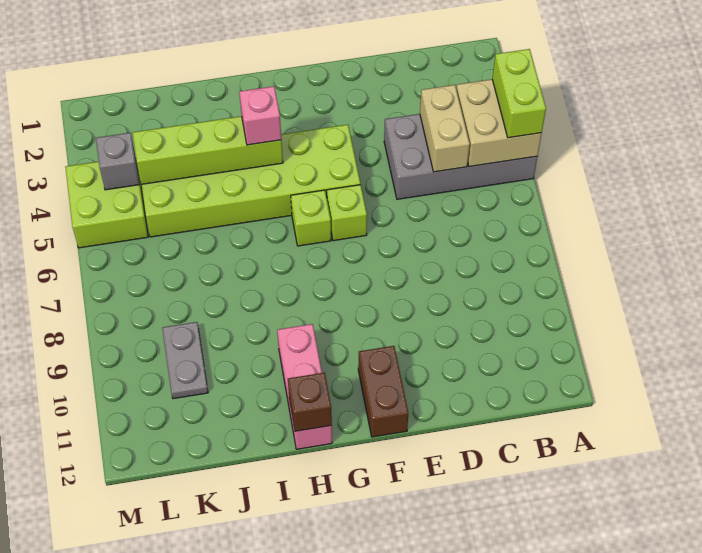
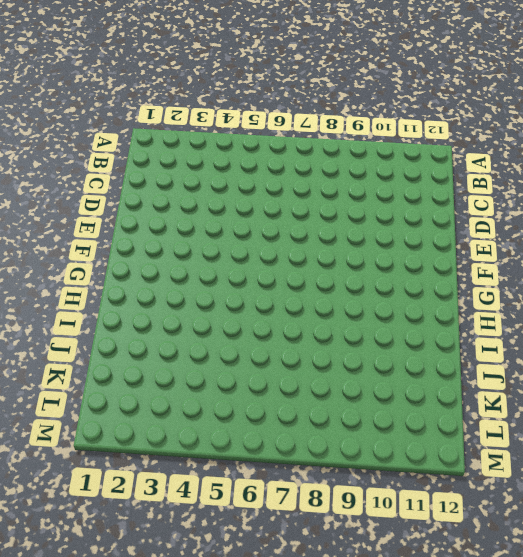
none -> grey 2x4 brick [384,114,538,199]
none -> lime 2x6 brick [141,125,360,237]
none -> lime 1x1 brick [327,185,367,241]

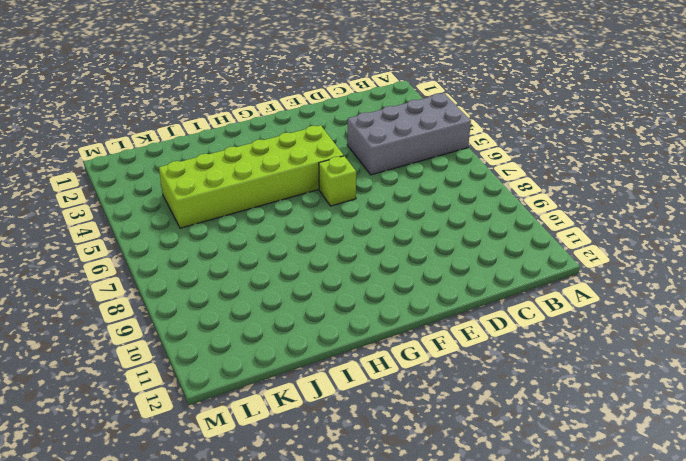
none -> brown 1x2 brick [358,346,408,437]
none -> lime 1x1 brick [291,190,331,246]
none -> pink 1x3 brick [277,324,332,449]

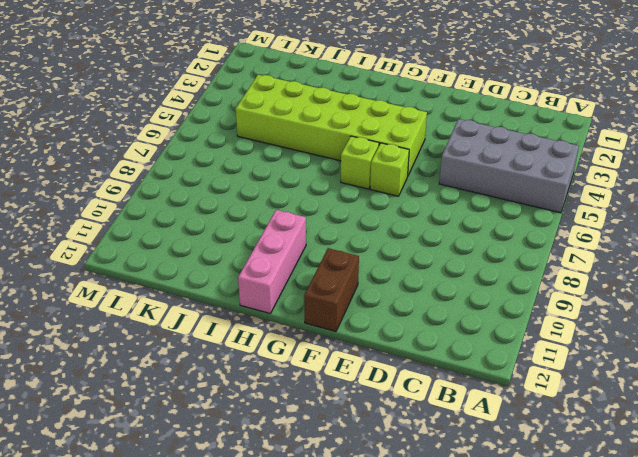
none -> grey 1x2 plate [162,322,208,399]
none -> lime 2x2 brick [65,162,148,248]
none -> tan 2x2 brick [456,79,542,167]

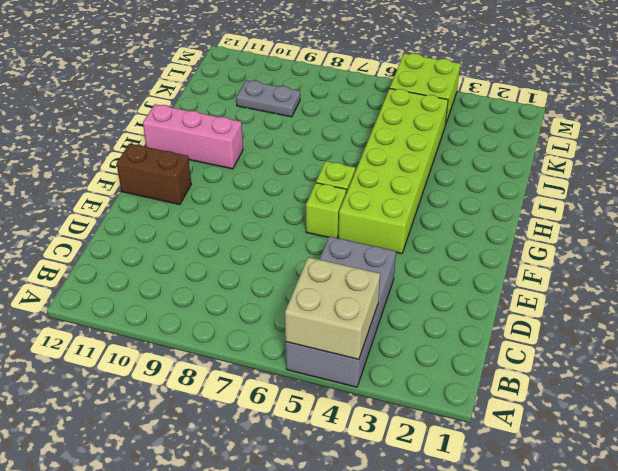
none -> tan 1x2 brick [420,85,470,172]
none -> lime 1x4 brick [133,116,283,184]
none -> brown 1x1 brick [288,373,332,431]

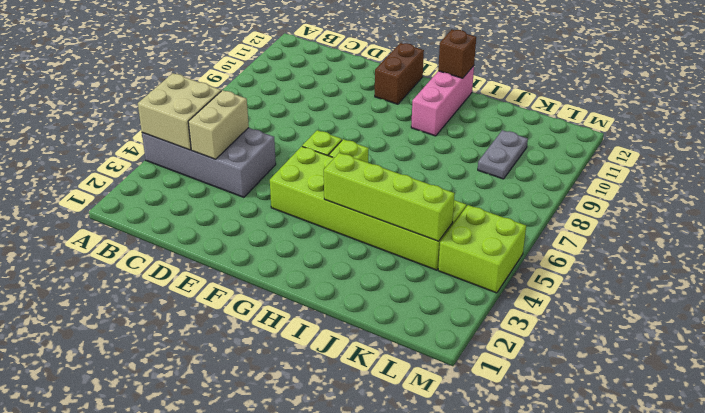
none -> grey 1x1 brick [96,133,139,190]
none -> lime 1x2 brick [492,49,546,138]
none -> pink 1x1 brick [239,86,281,145]

